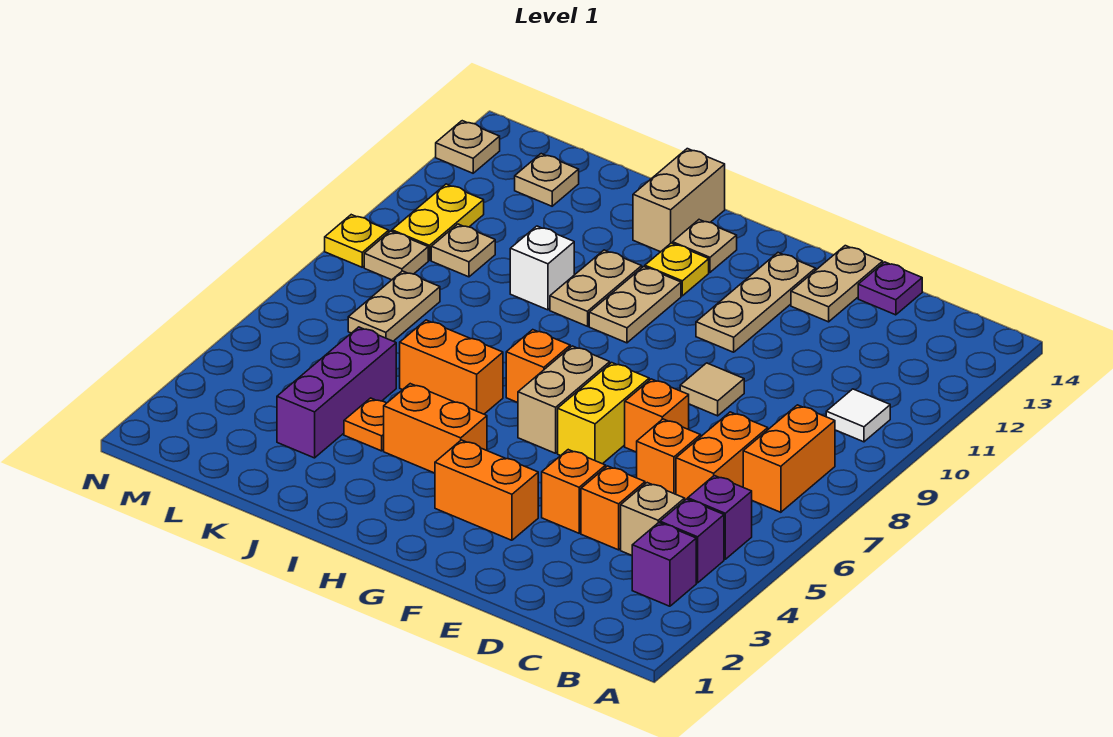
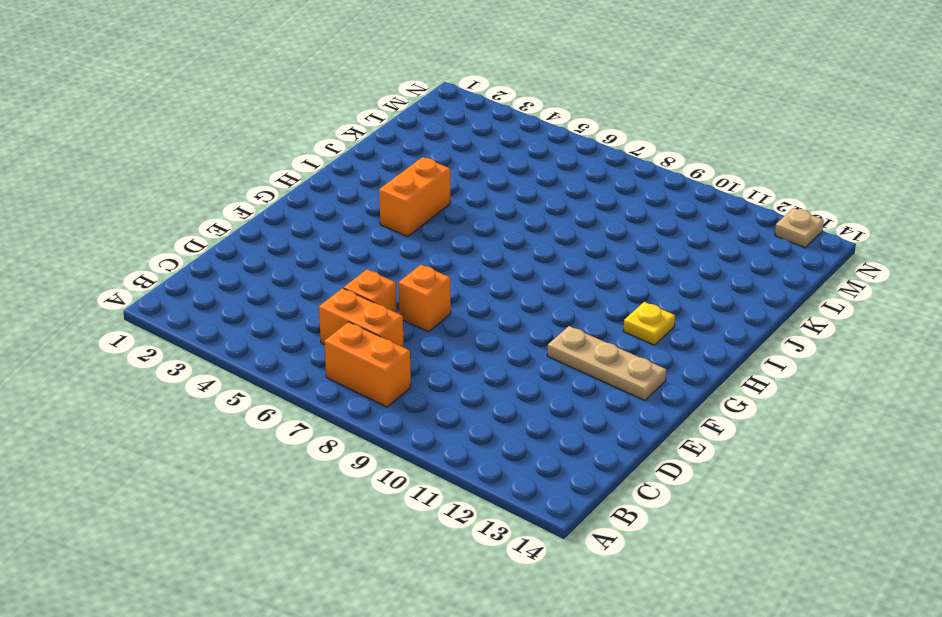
none -> purple 1x1 brick [632,523,696,606]
none -> purple 1x1 brick [660,499,724,583]
none -> purple 1x1 brick [688,476,752,559]
none -> white 1x1 tile [826,389,890,442]

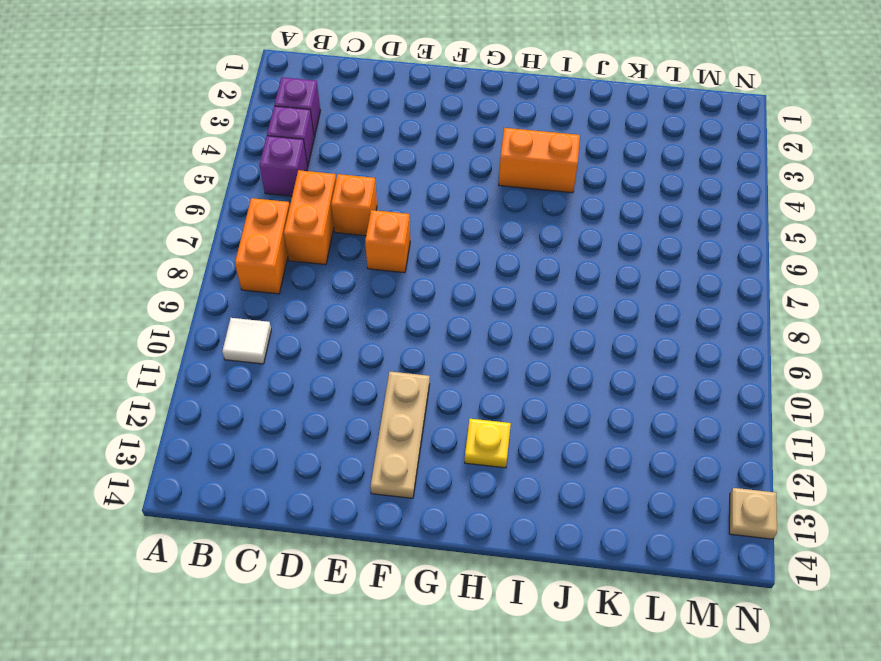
none -> tan 1x1 brick [621,483,685,556]
none -> orange 1x1 brick [581,466,645,550]
none -> purple 1x1 plate [858,262,922,315]
none -> orange 1x1 brick [542,450,606,533]

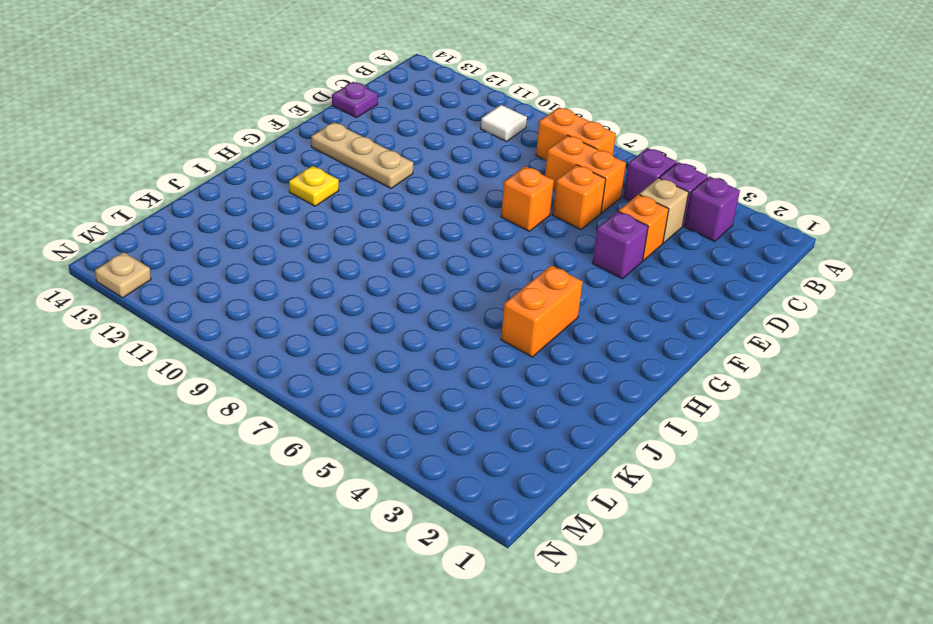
purple 1x1 brick [592,211,648,279] -> orange 1x1 brick [542,450,606,533]
none -> tan 1x1 tile [680,363,744,416]
none -> tan 1x2 plate [791,246,883,322]
none -> orange 1x2 brick [435,440,538,540]
none -> yellow 1x2 brick [558,363,649,464]

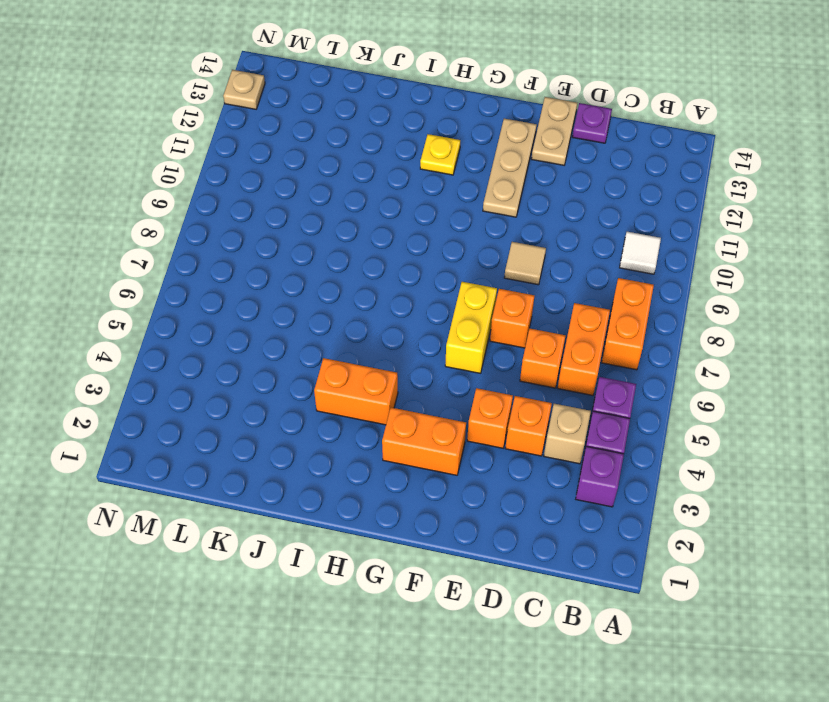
none -> tan 1x2 brick [518,346,610,453]
none -> orange 1x1 brick [506,330,570,403]
none -> tan 1x2 plate [589,267,681,343]
none -> tan 1x1 plate [673,220,737,272]

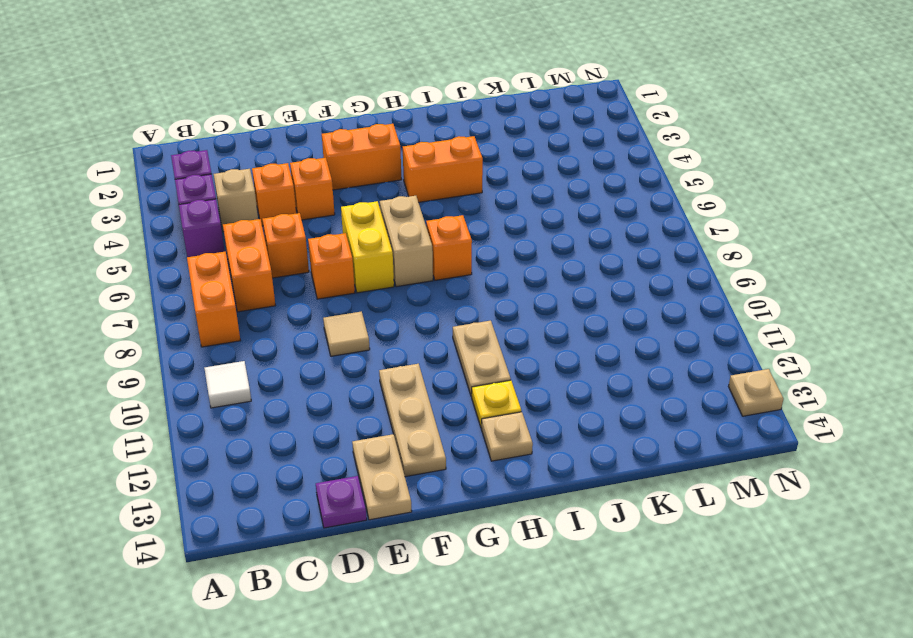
none -> orange 1x2 brick [400,320,503,414]
none -> tan 1x2 plate [550,250,642,326]
none -> tan 1x2 brick [633,149,725,252]
none -> orange 1x1 plate [344,398,386,451]

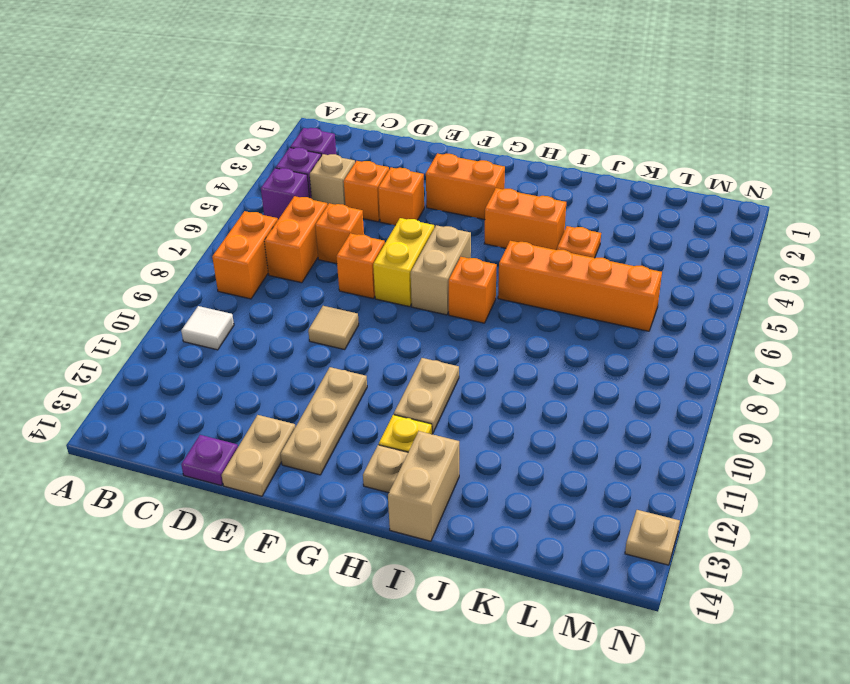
orange 1x4 brick [498,241,662,331] -> orange 1x2 brick [400,320,503,414]
none -> tan 1x2 plate [550,250,642,326]
none -> white 1x1 brick [510,226,574,310]
none -> purple 1x3 brick [277,327,396,458]
none -> tan 1x2 plate [348,271,440,341]

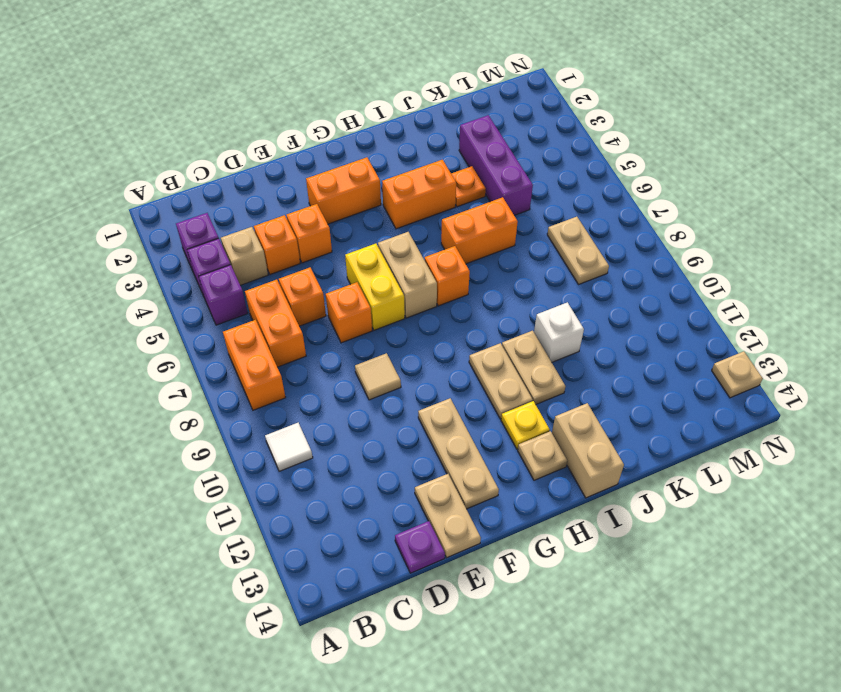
none -> tan 1x1 plate [431,224,495,277]
none -> tan 1x1 plate [515,154,579,206]
none -> tan 1x1 plate [364,231,428,280]
none -> yellow 1x2 plate [392,184,484,260]

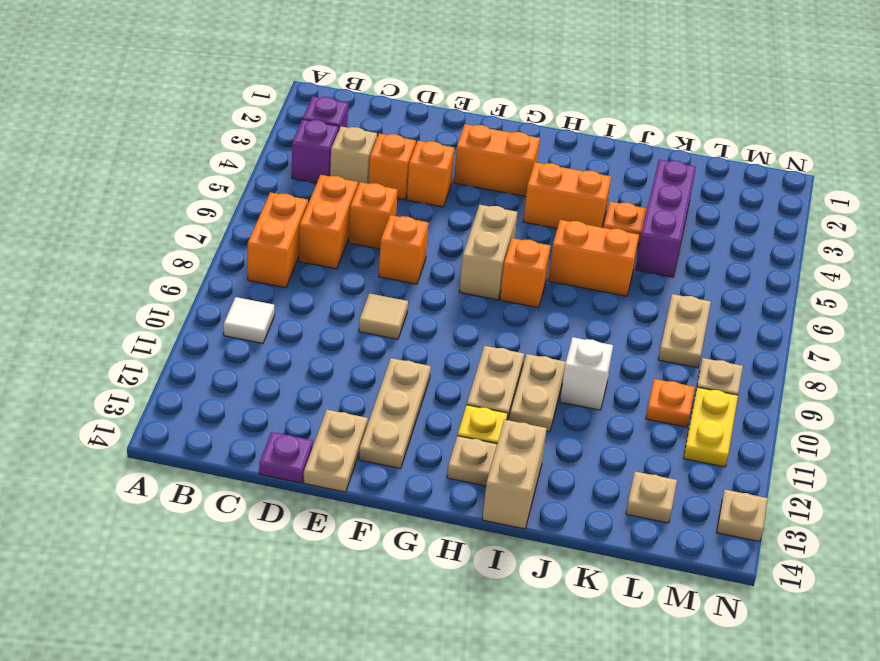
orange 1x1 plate [646,379,695,427] -> tan 1x1 plate [431,224,495,277]
none -> purple 1x1 brick [688,476,752,559]
none -> yellow 1x2 brick [558,363,649,464]
none -> yellow 1x1 plate [325,215,389,267]

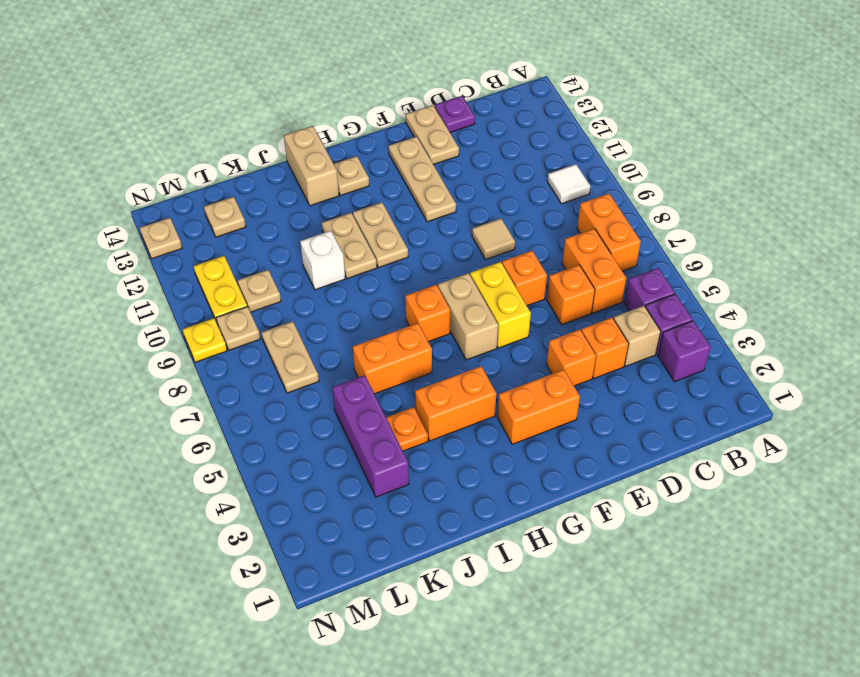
none -> yellow 1x1 plate [645,243,709,296]

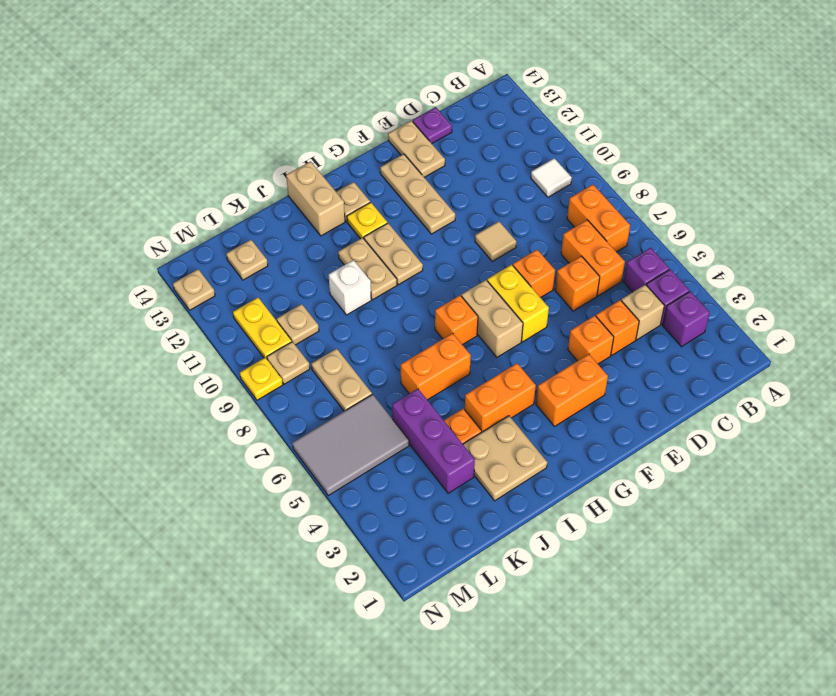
tan 2x2 plate [463,416,547,501] -> none
grey 2x3 tile [292,394,409,495] -> none

